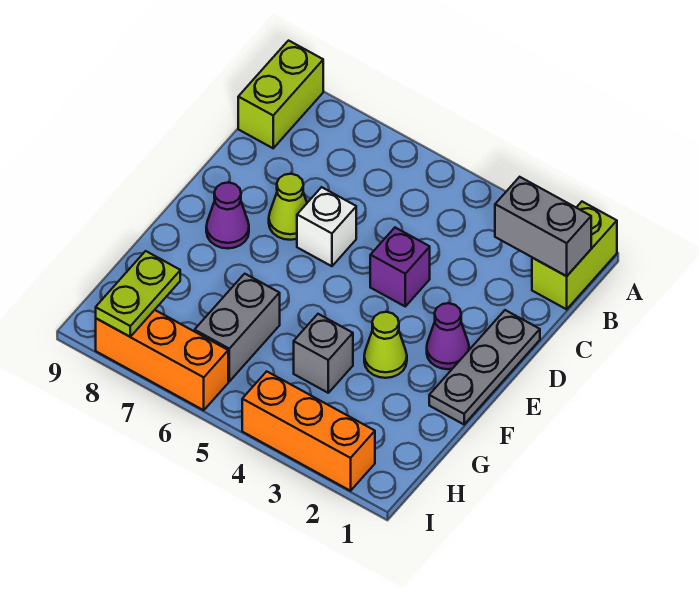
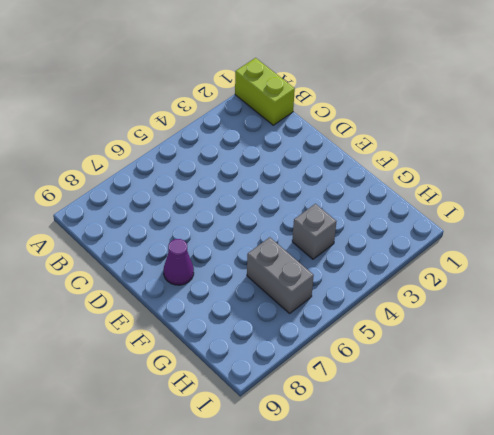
none -> lime 1x2 brick [238,41,323,148]
none -> grey 1x3 plate [429,310,540,424]
none -> purple 1x1 brick [370,228,430,306]

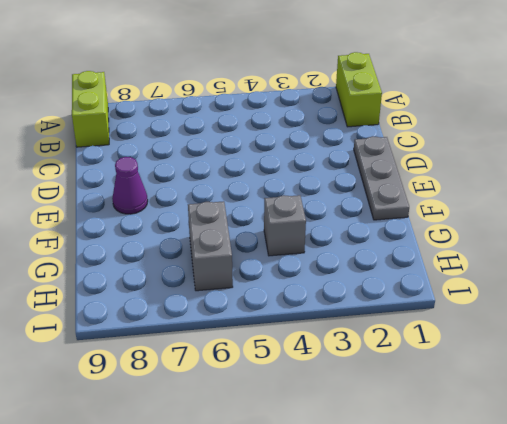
none -> purple 1x1 brick [370,228,430,306]
none -> white 1x1 brick [297,187,356,266]
none -> lime 1x1 cone [269,174,307,240]

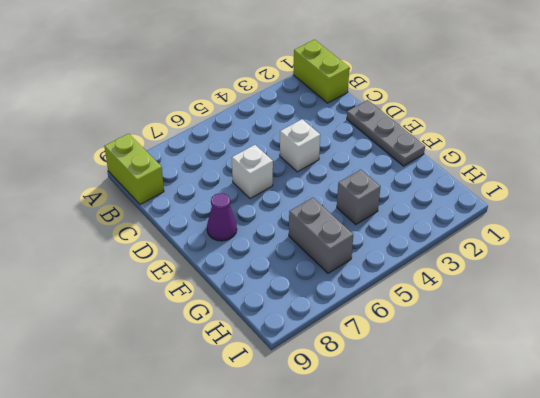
white 1x1 brick [280,119,320,172] -> purple 1x1 brick [370,228,430,306]
none -> lime 1x1 cone [269,174,307,240]
none -> purple 1x1 cone [427,303,469,369]
none -> lime 1x1 cone [364,312,407,378]

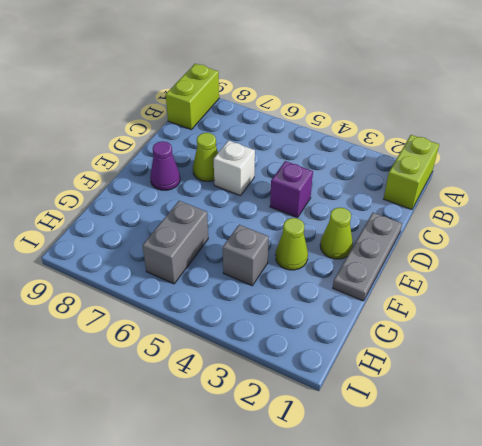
lime 1x1 cone [320,207,353,259] -> purple 1x1 cone [427,303,469,369]
none -> orange 1x3 brick [242,371,375,491]
none -> orange 1x3 brick [96,310,228,410]
none -> grey 1x2 brick [495,177,591,276]

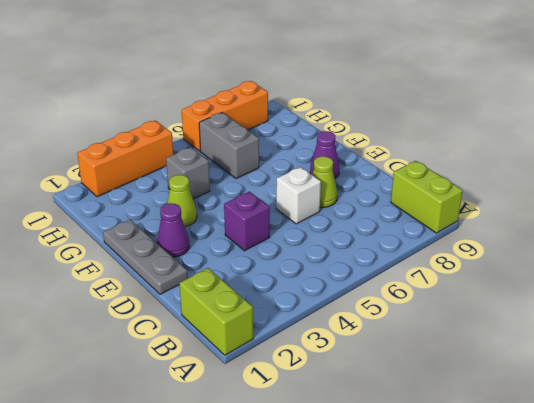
none -> grey 1x2 brick [495,177,591,276]
none -> lime 1x2 plate [96,251,180,337]

